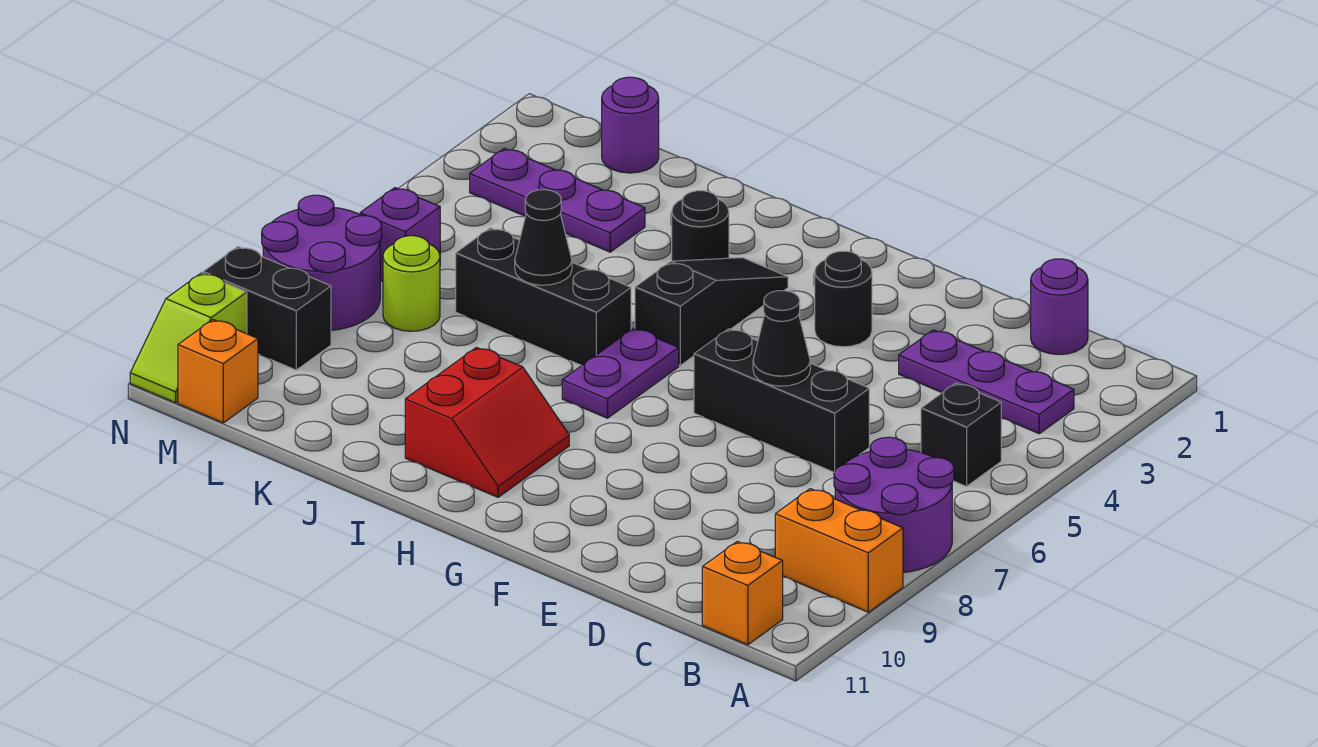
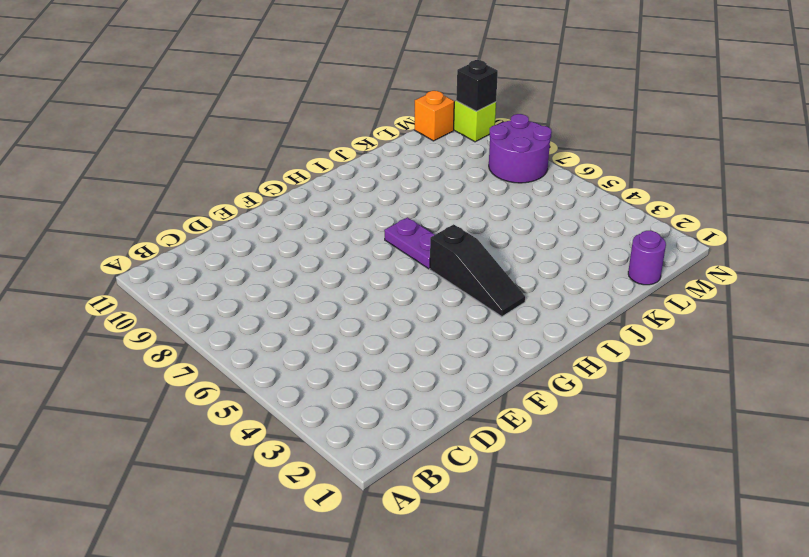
black 1x1 brick [456,60,498,111] -> black 1x1 brick moved to [921,383,1001,486]
none -> purple 2x2 round brick [834,437,954,572]
none -> orange 1x2 brick [775,489,903,612]
none -> purple 1x3 plate [899,330,1074,434]

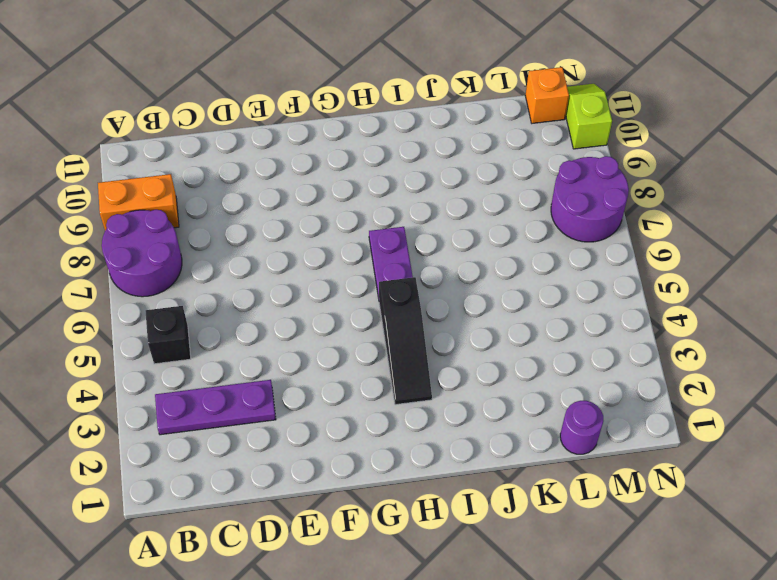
none -> orange 1x1 brick [702,541,783,645]
none -> purple 1x1 round brick [1031,259,1088,355]
none -> black 1x3 brick [694,329,869,472]

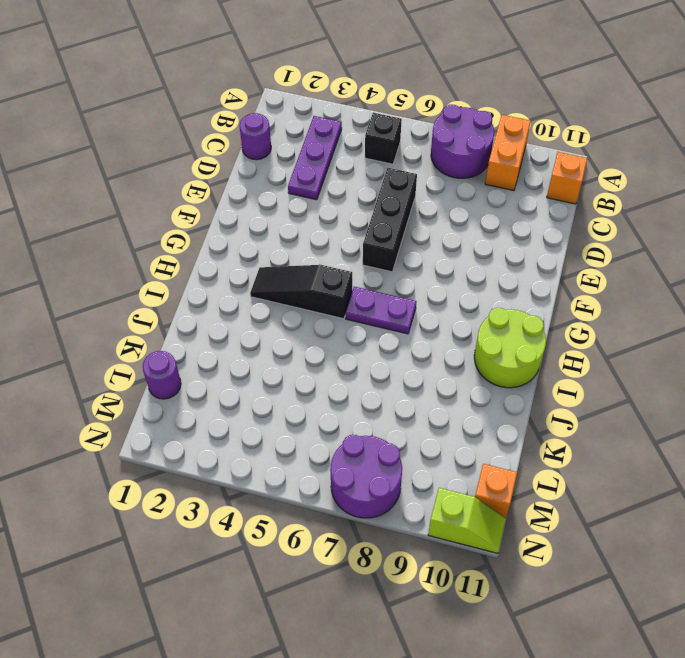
lime 2x2 round brick [474,308,546,388] -> red 2x2 slope [405,347,569,497]
none -> black 1x1 round brick [815,251,872,347]
none -> black 1x1 round brick [672,191,729,261]
none -> black 1x3 brick [456,228,631,366]

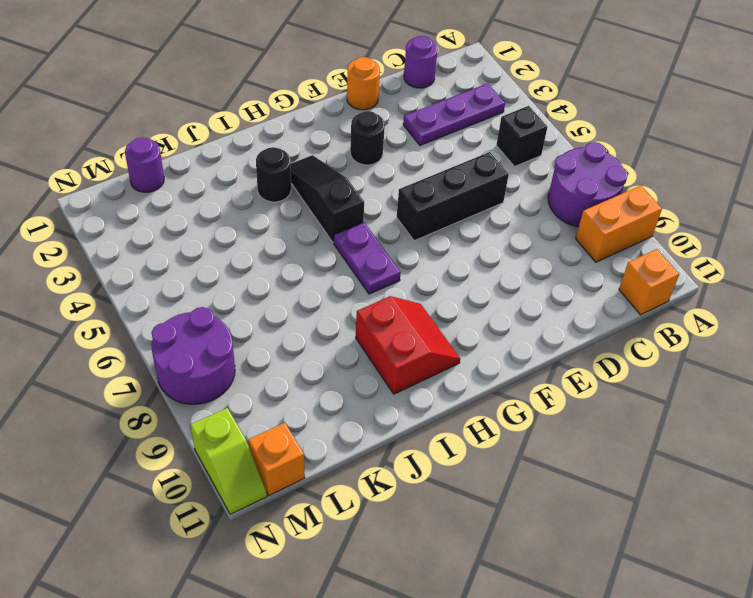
orange 1x1 round brick [347,57,380,110] -> none
none -> black 1x3 brick [456,228,631,366]
none -> purple 1x3 plate [470,148,645,252]
none -> lime 1x1 round brick [383,236,440,331]

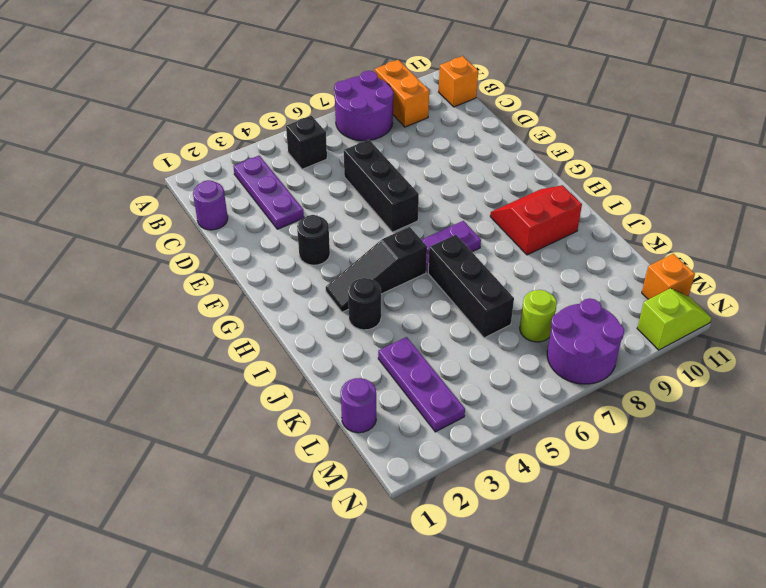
none -> purple 1x1 brick [360,188,440,281]
none -> black 1x2 brick [203,247,331,370]
none -> black 1x1 cone [753,291,810,386]

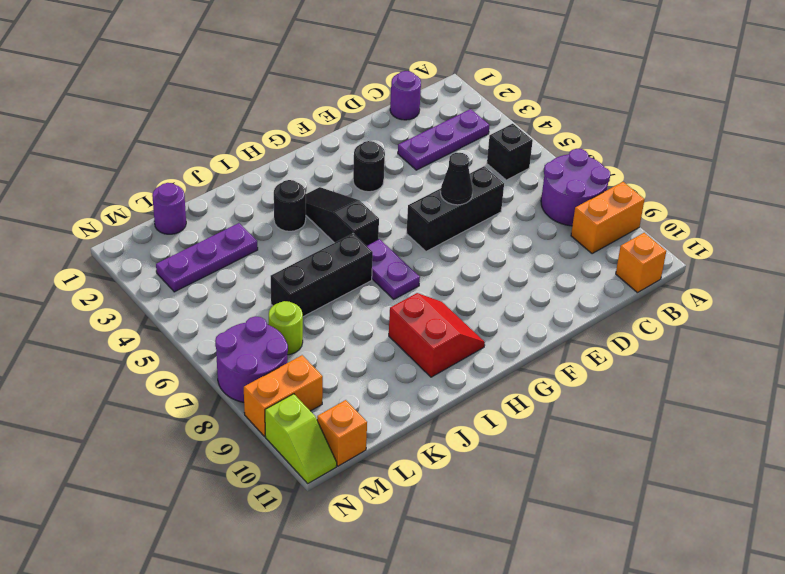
orange 1x2 brick [244,355,323,436] -> black 1x2 brick [203,247,331,370]
none -> purple 1x1 brick [360,188,440,281]
none -> black 1x1 cone [515,190,572,285]

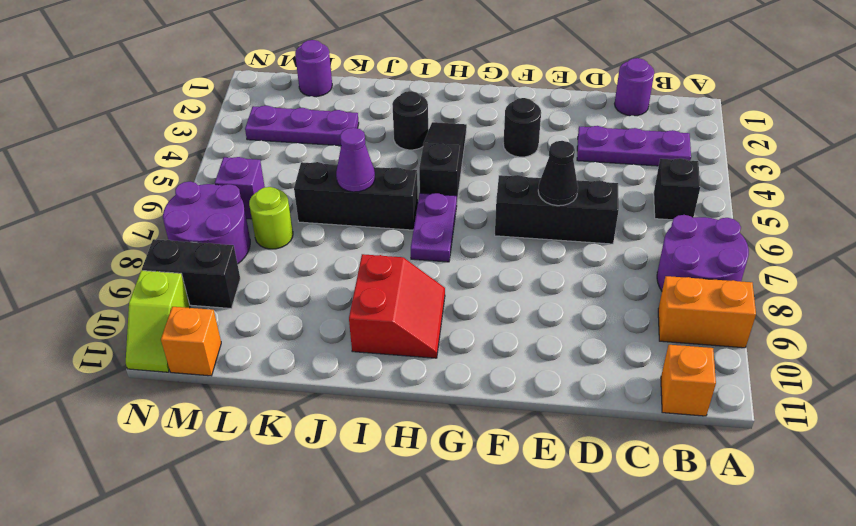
purple 1x1 cone [336,128,375,192] -> black 1x1 cone [515,190,572,285]

